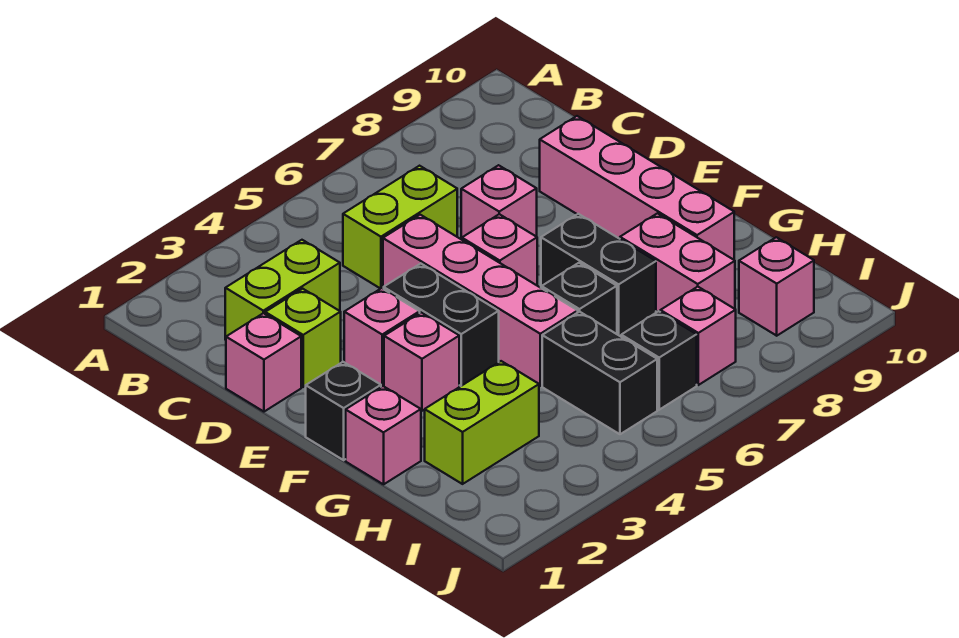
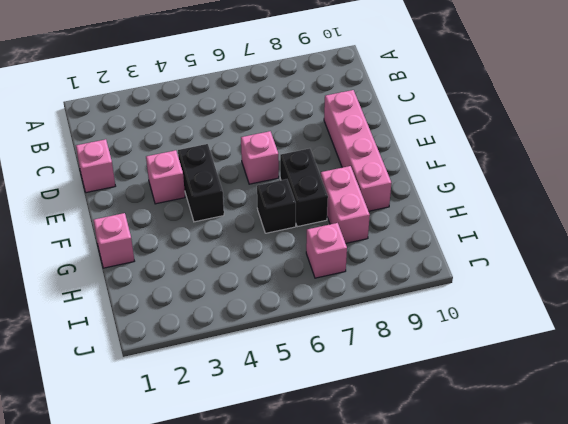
none -> lime 1x2 brick [225,240,340,340]
none -> lime 1x2 brick [343,166,457,289]
none -> lime 1x1 brick [265,289,341,387]

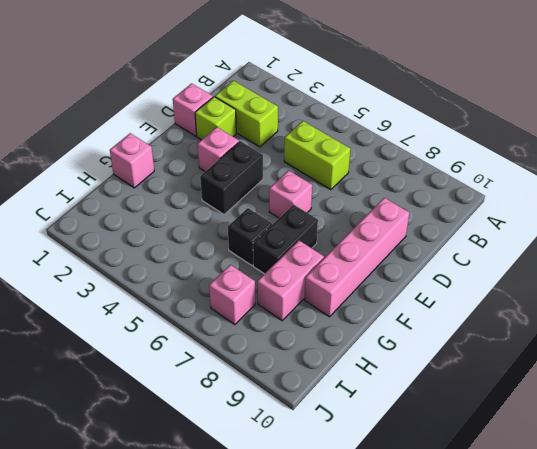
none -> pink 1x4 brick [383,215,578,386]
none -> pink 1x1 brick [461,165,537,240]
none -> black 1x1 brick [306,362,381,460]

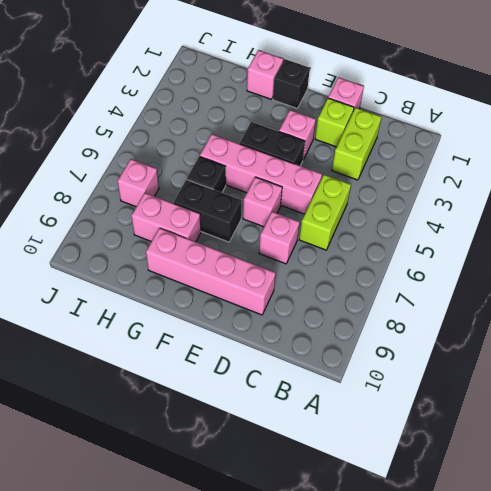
none -> pink 1x1 brick [384,313,459,411]
none -> lime 1x2 brick [425,361,539,484]
none -> black 1x2 brick [542,312,657,434]

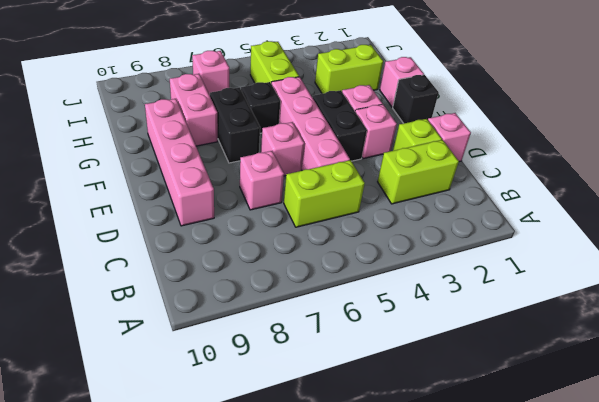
lime 1x2 brick [250,41,299,83] -> black 1x2 brick [542,312,657,434]
none -> black 1x1 brick [621,311,697,410]
none -> pink 1x1 brick [739,237,814,336]

